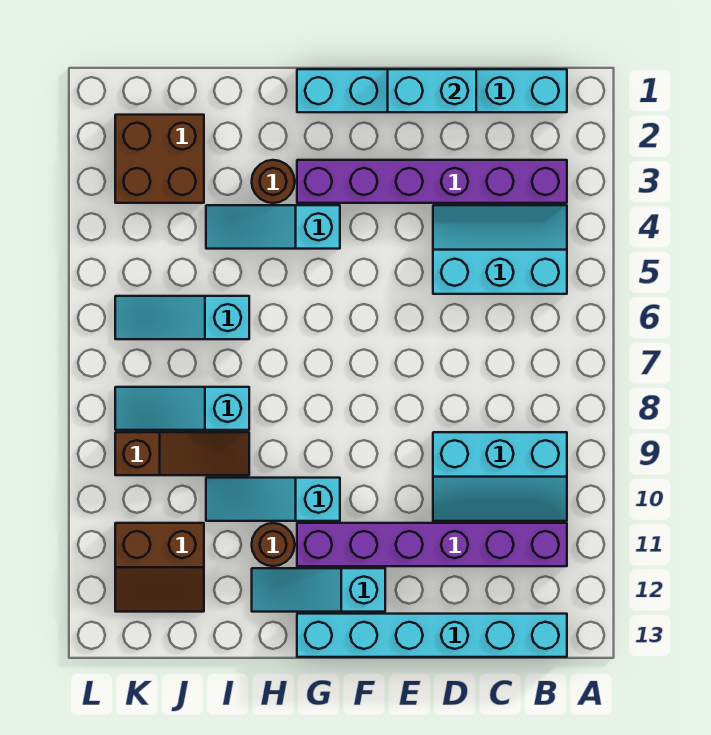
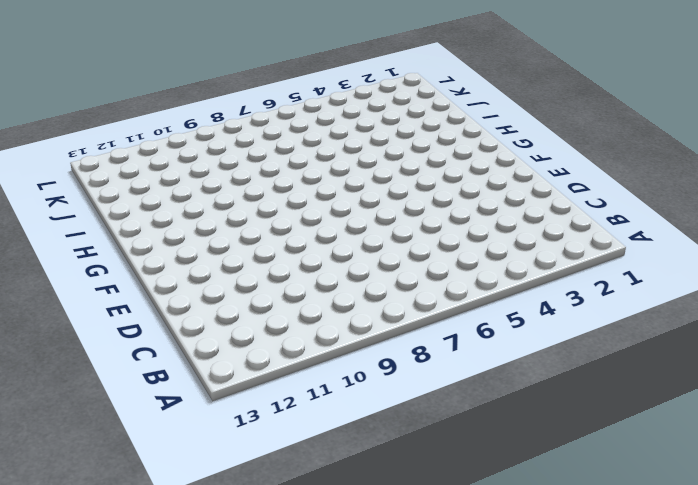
none -> cyan 1x6 brick [297,69,567,112]
none -> purple 1x6 brick [297,160,567,203]
none -> cyan 2x3 slope [433,205,567,294]

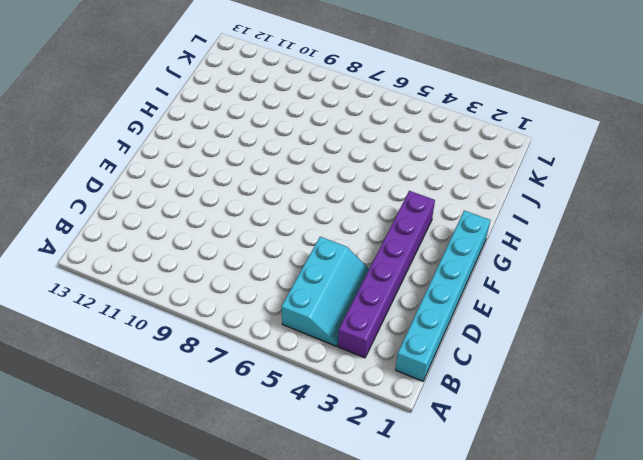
none -> cyan 2x3 slope [433,432,567,521]
none -> purple 1x6 brick [297,523,567,566]
none -> cyan 1x6 brick [297,614,567,657]

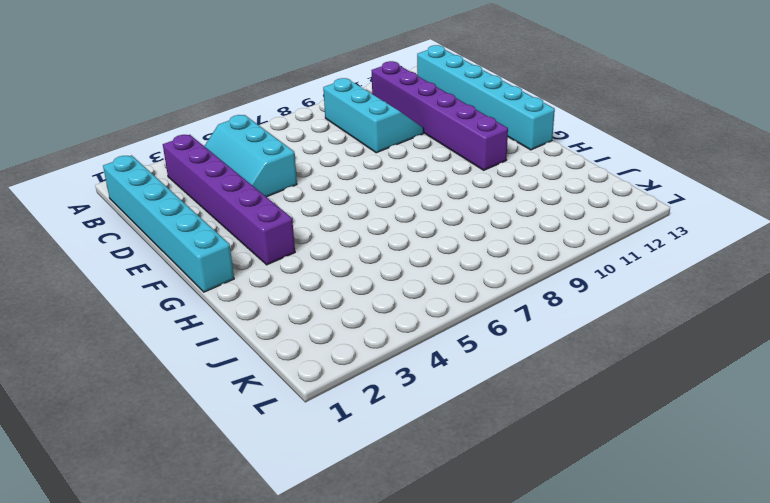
none -> cyan 1x3 slope [252,568,385,612]
none -> cyan 1x3 slope [206,205,340,249]
none -> cyan 1x3 slope [206,478,340,521]

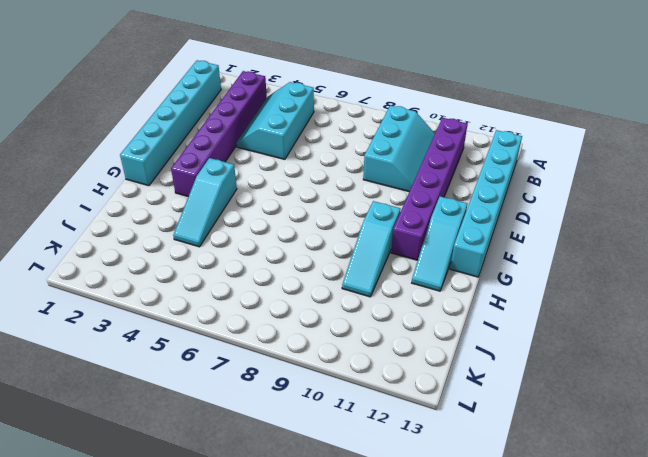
none -> brown 1x1 round brick [252,160,295,203]
none -> brown 1x1 round brick [252,523,295,566]
none -> cyan 1x3 slope [115,296,249,339]

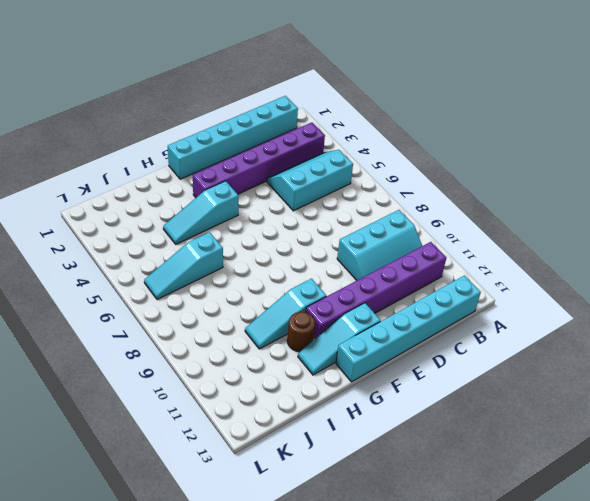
none -> brown 1x1 round brick [252,160,295,203]
none -> cyan 1x3 slope [115,387,249,430]
none -> brown 1x3 slope [115,432,249,475]

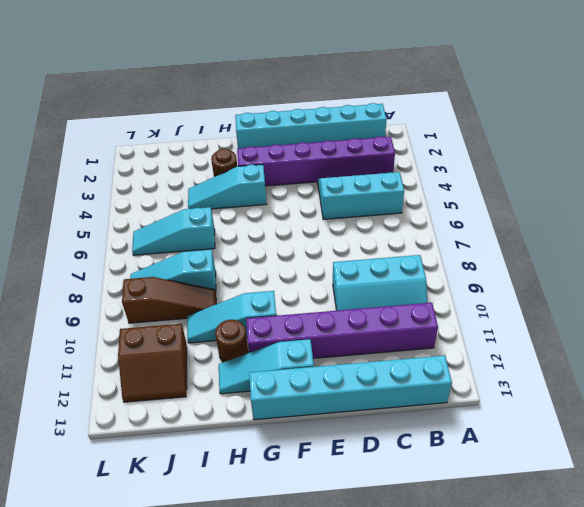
none -> brown 2x2 brick [115,115,204,203]
none -> cyan 1x2 brick [388,69,476,112]

